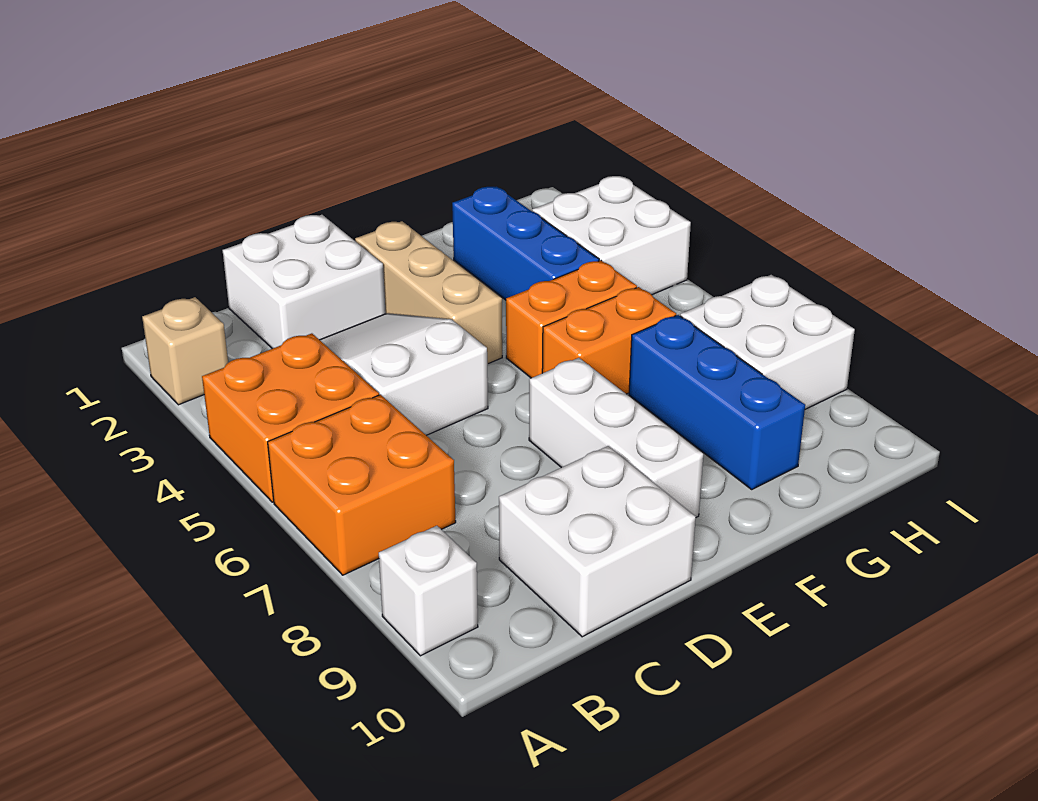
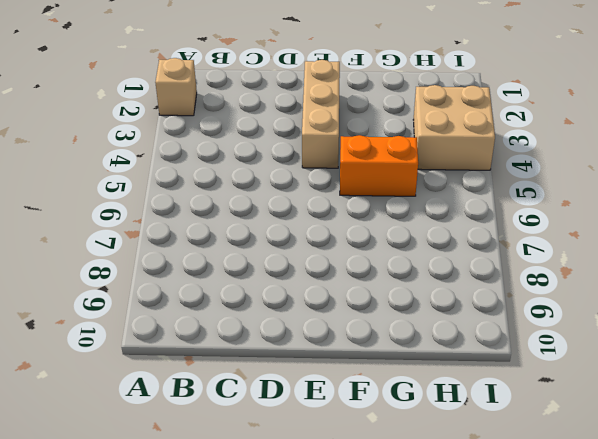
tan 2x2 brick [413,85,495,170] -> white 2x2 brick [532,176,691,295]
none -> orange 2x2 brick [202,333,379,502]
none -> orange 2x2 brick [268,395,456,575]
none -> white 1x1 brick [379,526,478,656]

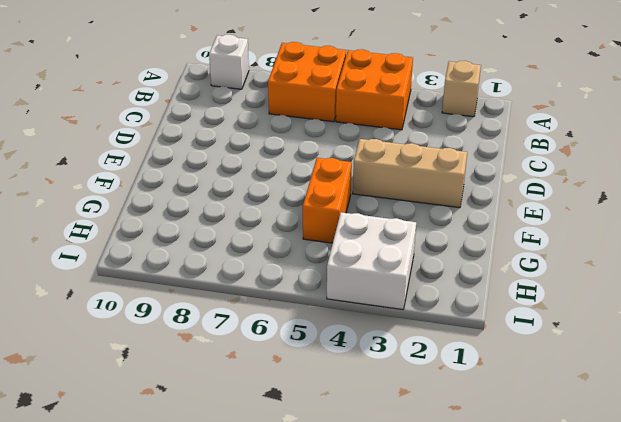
none -> white 2x2 brick [223,215,386,349]
none -> white 2x3 slope [320,313,488,435]
none -> white 2x2 brick [499,446,696,637]

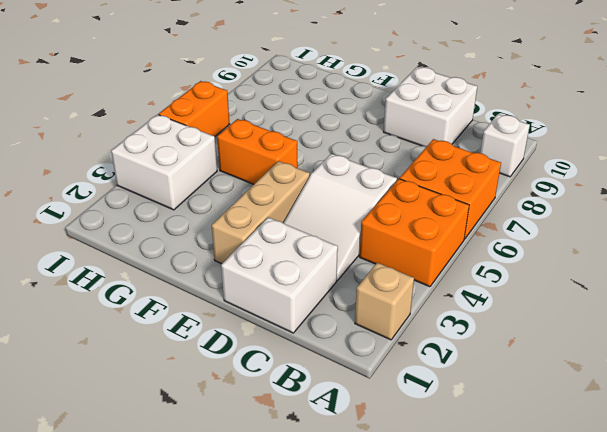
orange 1x2 brick [159,81,229,137] -> orange 1x2 brick turned to [542,287,676,394]
none -> white 1x3 brick [529,358,703,517]
none -> blue 1x3 brick [452,187,599,300]
none -> blue 1x3 brick [629,315,805,489]

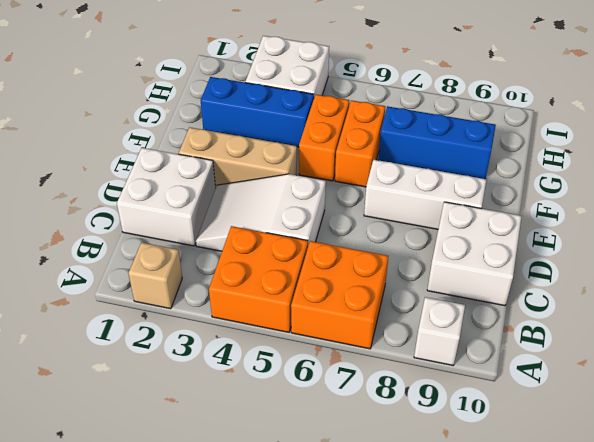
none -> white 2x2 brick [680,275,855,409]

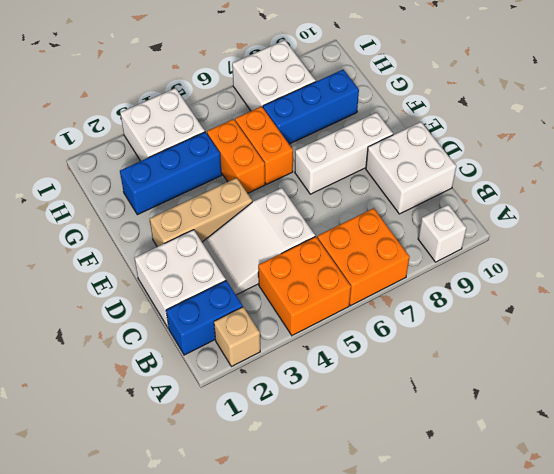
blue 1x2 brick [166,281,243,355] -> none

